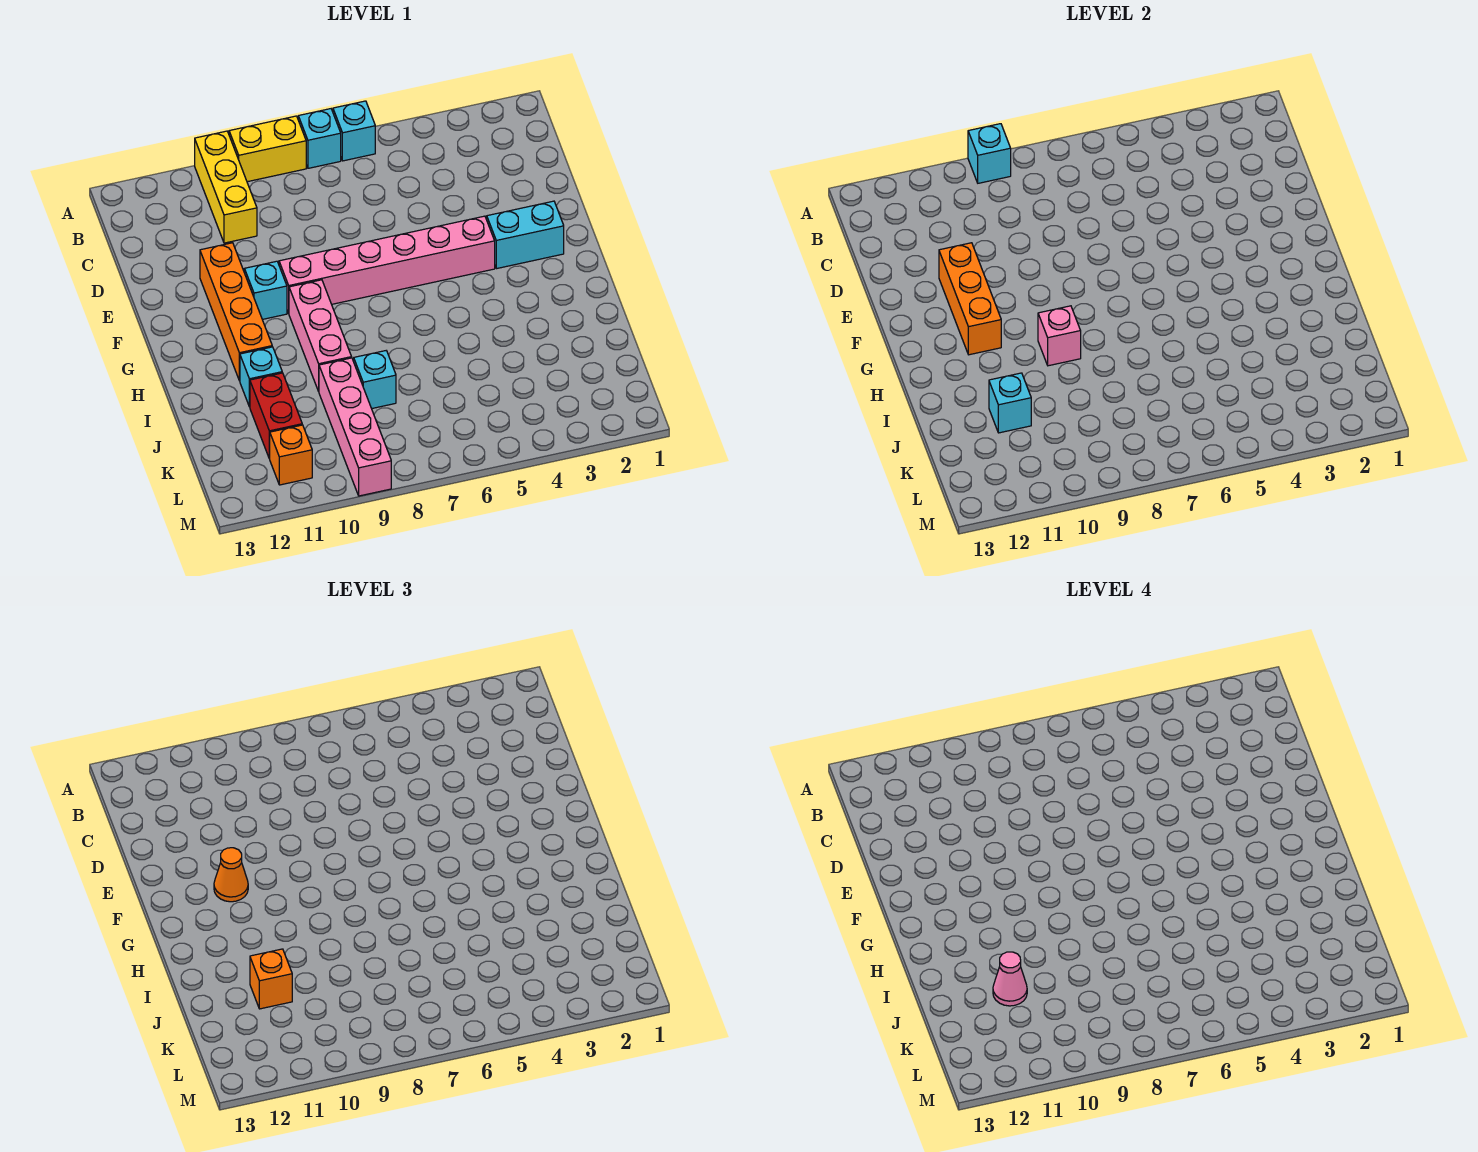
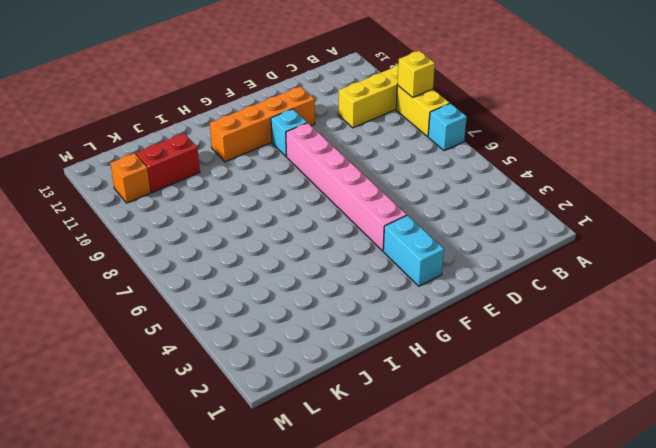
yellow 1x1 brick [397,51,435,97] -> cyan 1x1 brick [968,124,1011,183]
none -> cyan 1x1 brick [333,101,375,161]
none -> pink 1x3 brick [289,280,352,391]
none -> cyan 1x1 brick [240,347,282,407]

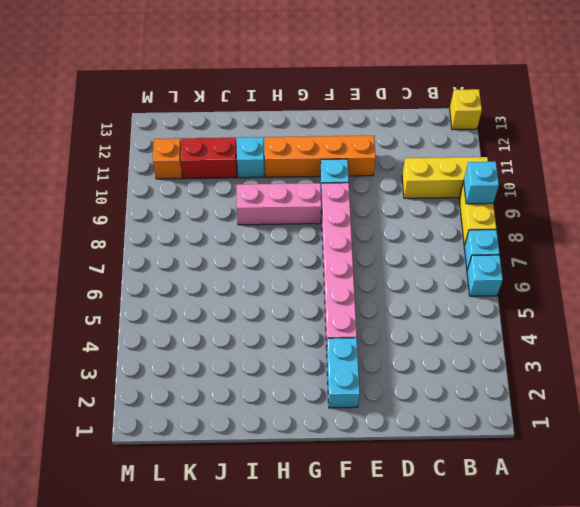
yellow 1x1 brick [450,89,482,130] -> none
none -> cyan 1x1 brick [354,351,396,409]
none -> pink 1x4 brick [319,358,391,496]
none -> orange 1x3 brick [939,243,1001,355]

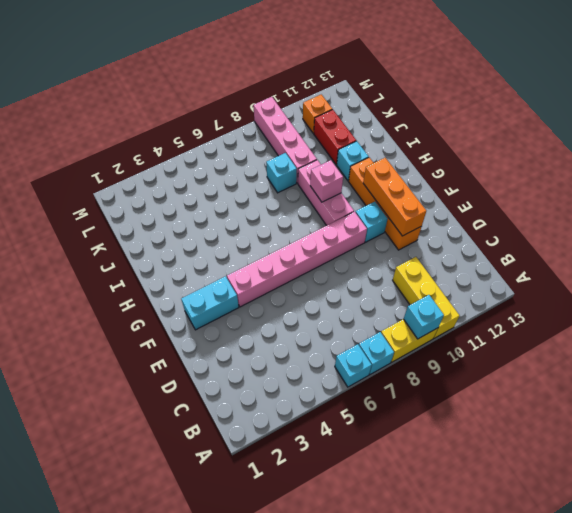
none -> cyan 1x1 brick [989,373,1031,433]
none -> orange 1x1 cone [214,848,248,902]
none -> orange 1x1 brick [250,949,292,1009]

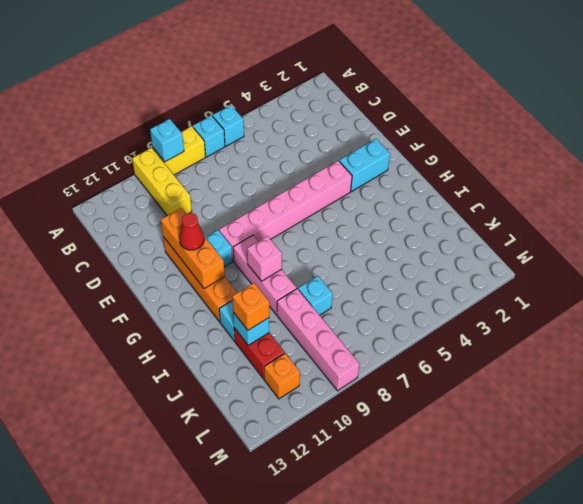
red 1x1 cone [179,213,204,250] -> orange 1x1 cone [214,848,248,902]
none -> pink 1x1 cone [993,952,1027,1006]

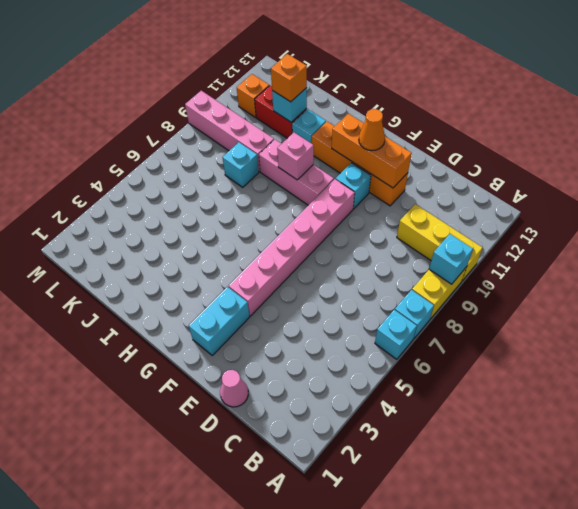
pink 1x1 cone [220,370,248,407] -> pink 1x1 cone moved to [993,952,1027,1006]

